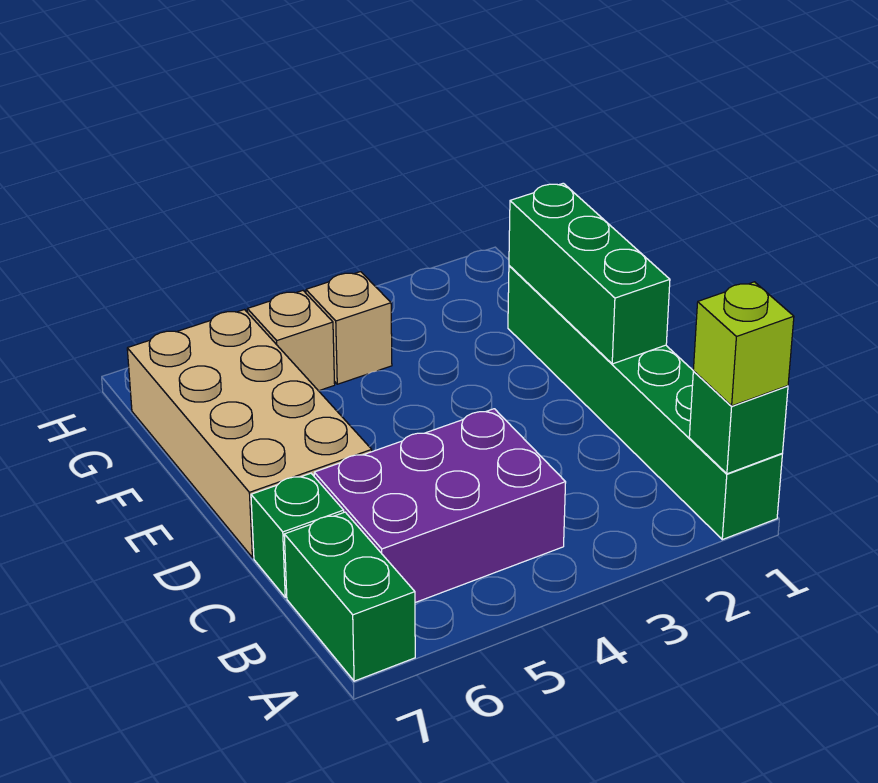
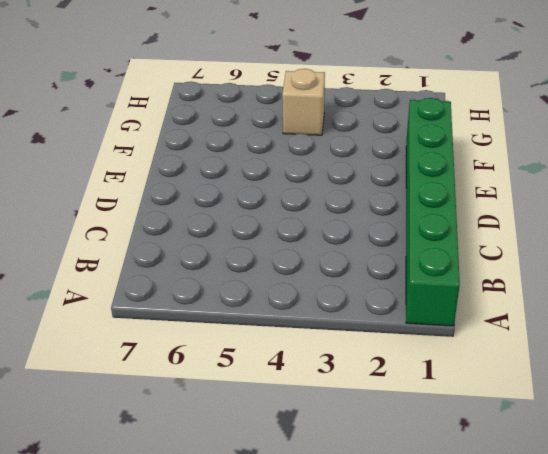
none -> green 1x2 brick [284,512,415,681]
none -> purple 2x3 brick [314,409,566,603]

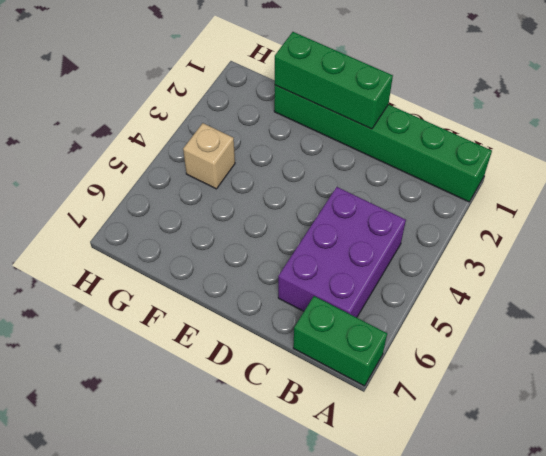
none -> green 1x1 brick [251,473,344,597]
none -> tan 2x4 brick [127,310,372,558]

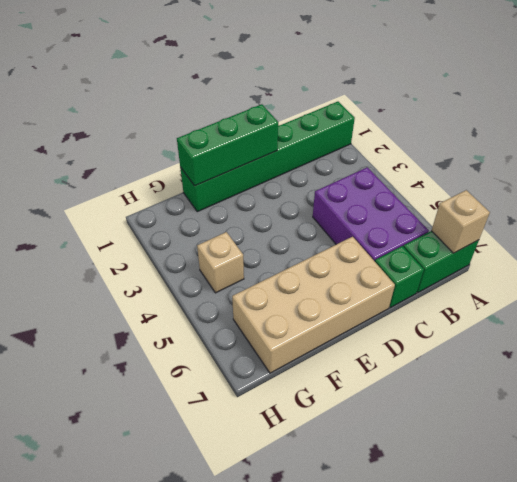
tan 1x1 brick [431,190,490,253] -> tan 1x1 brick moved to [247,291,335,391]
none -> green 1x1 brick [689,372,788,474]
none -> lime 1x1 brick [693,282,794,406]

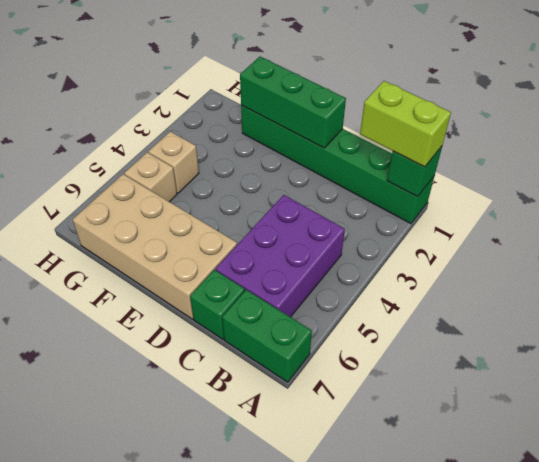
lime 1x2 brick [360,81,451,167] -> lime 1x1 brick [693,282,794,406]

